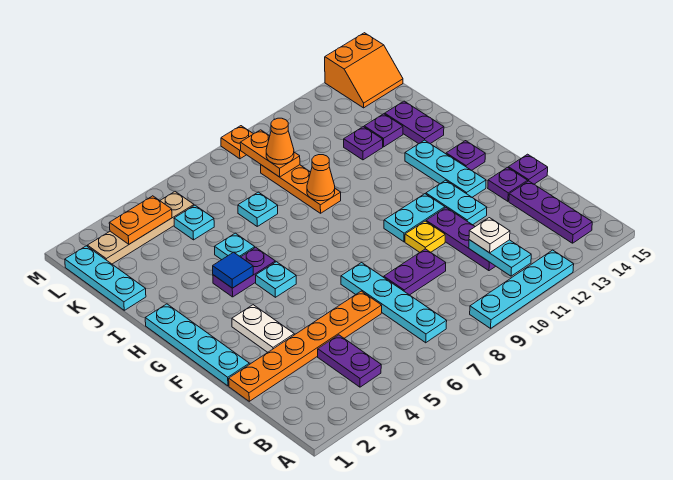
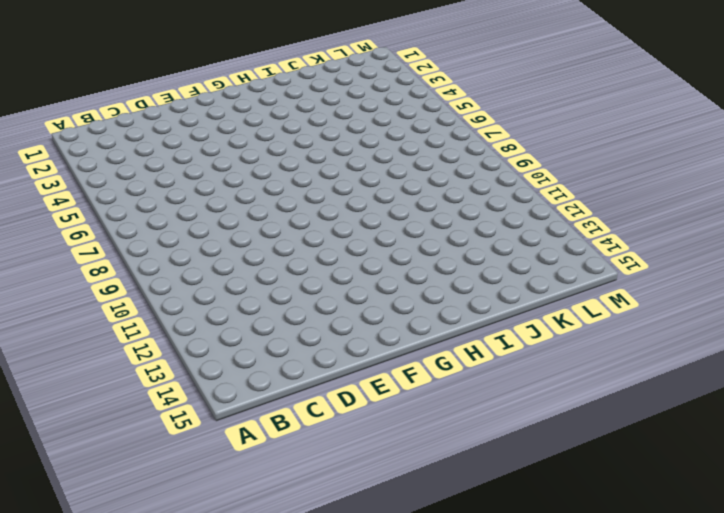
none -> cyan 1x4 plate [470,250,574,328]
none -> purple 1x2 plate [318,335,381,387]
none -> cyan 1x4 plate [341,263,447,343]
none -> purple 1x3 plate [509,181,592,243]

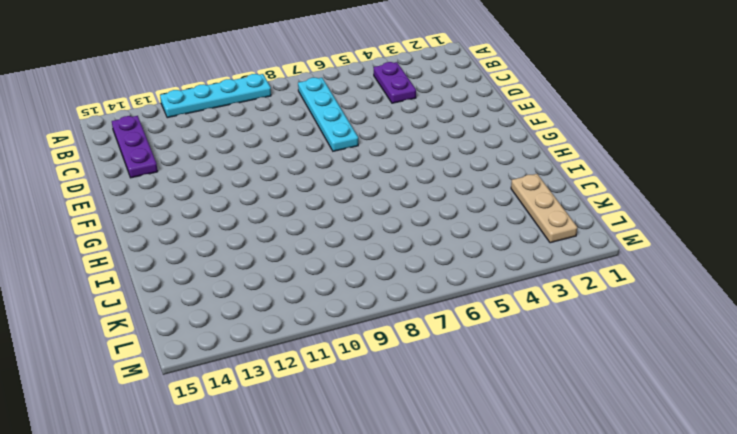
tan 1x3 plate [511,174,577,243] -> tan 1x4 plate [87,192,194,264]
none -> purple 1x3 plate [426,208,496,271]
none -> orange 1x6 plate [229,291,382,401]
none -> purple 1x2 plate [384,249,446,295]
none -> cyan 1x4 plate [145,304,249,386]

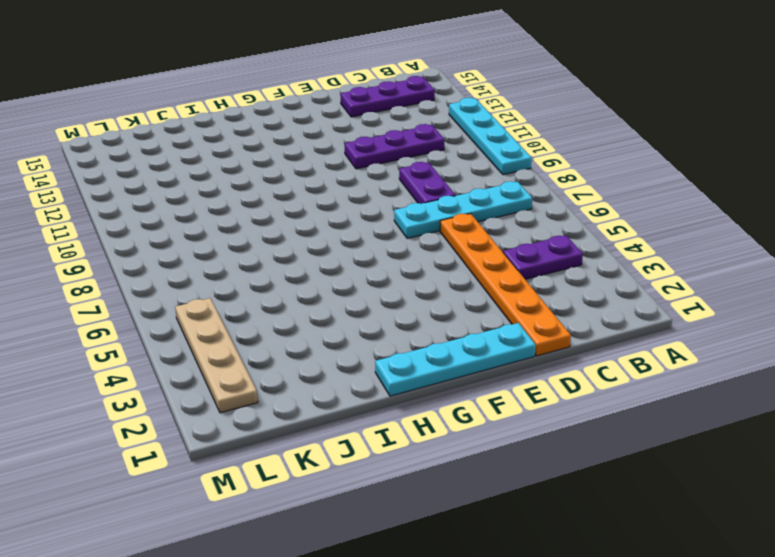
none -> white 1x2 plate [232,305,294,352]
none -> yellow 1x1 plate [405,221,445,252]
none -> cyan 1x2 plate [426,180,487,225]
none -> purple 1x1 plate [488,167,528,201]

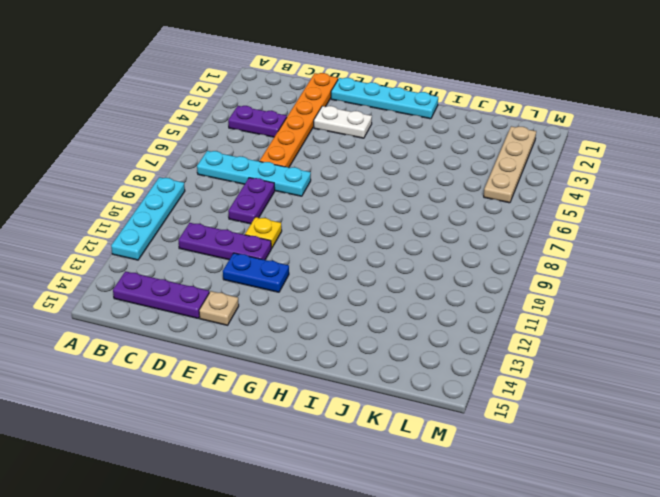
blue 1x2 plate [223,253,289,292] -> cyan 1x2 plate [426,180,487,225]
tan 1x1 plate [199,291,239,325] -> purple 1x1 plate [488,167,528,201]
none -> purple 1x1 plate [508,154,548,184]
none -> cyan 1x2 plate [384,194,445,242]
none -> cyan 1x3 plate [405,140,486,197]
none -> cyan 1x1 plate [256,262,296,297]

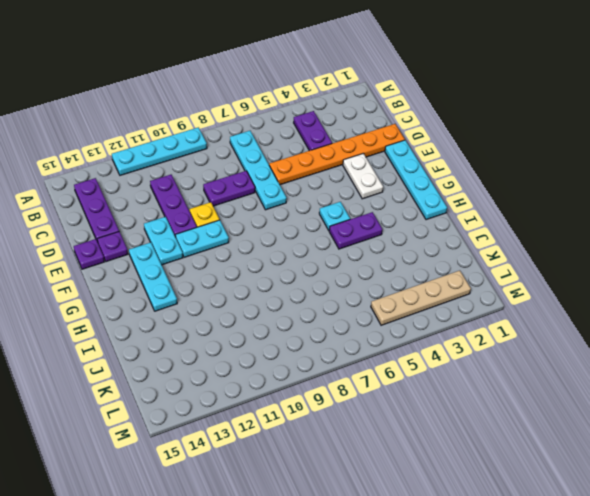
none -> purple 1x1 plate [446,141,485,170]
none -> cyan 1x1 plate [214,233,255,260]
none -> orange 1x3 plate [261,165,341,213]
none -> purple 1x2 plate [385,101,444,144]

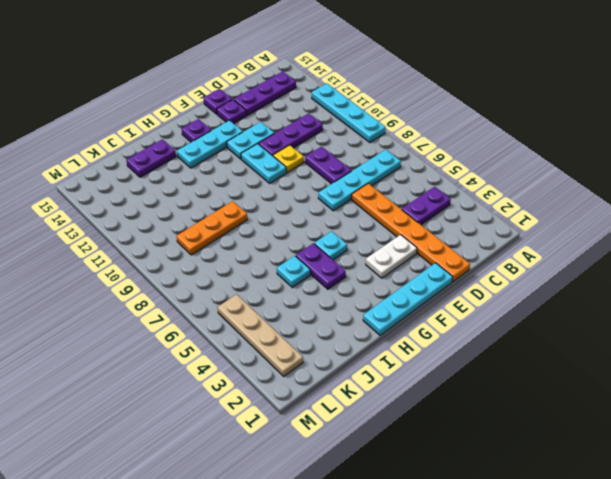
none -> cyan 1x3 plate [65,246,146,310]
none -> cyan 1x1 plate [238,192,278,226]
none -> purple 1x1 plate [344,127,383,160]
none -> purple 1x1 plate [364,114,403,147]

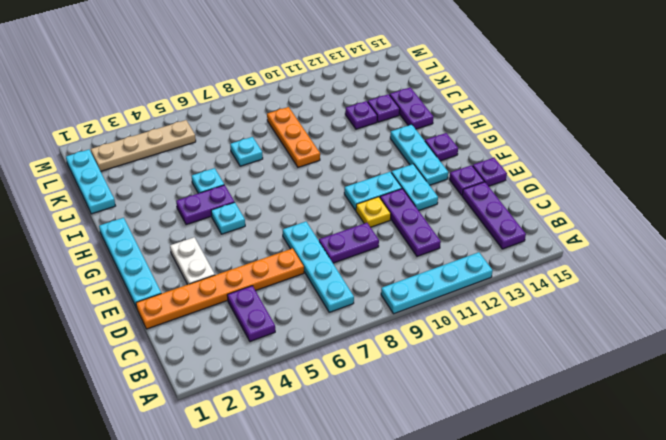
none -> cyan 1x1 plate [174,205,214,240]
none -> orange 2x2 slope [325,33,403,108]
none -> orange 1x1 plate [221,126,253,159]
none -> cyan 1x2 plate [469,240,531,276]

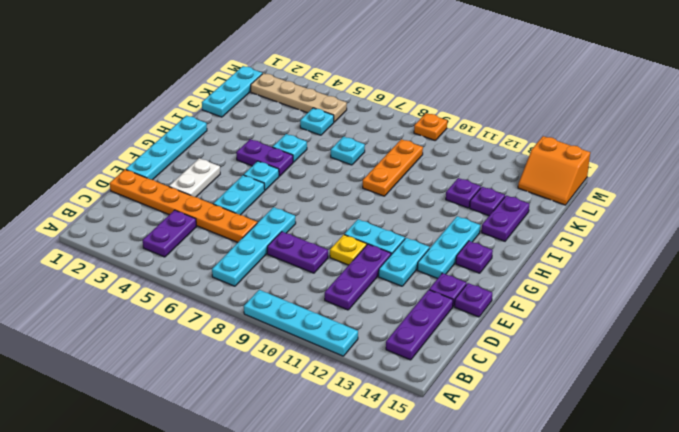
cyan 1x2 plate [214,175,265,215] -> cyan 1x2 plate moved to [469,240,531,276]
none -> blue 1x1 tile [213,252,253,288]
none -> orange 1x1 cone [307,155,335,201]
none -> orange 1x2 plate [240,130,300,177]
none -> orange 1x2 plate [109,196,172,244]

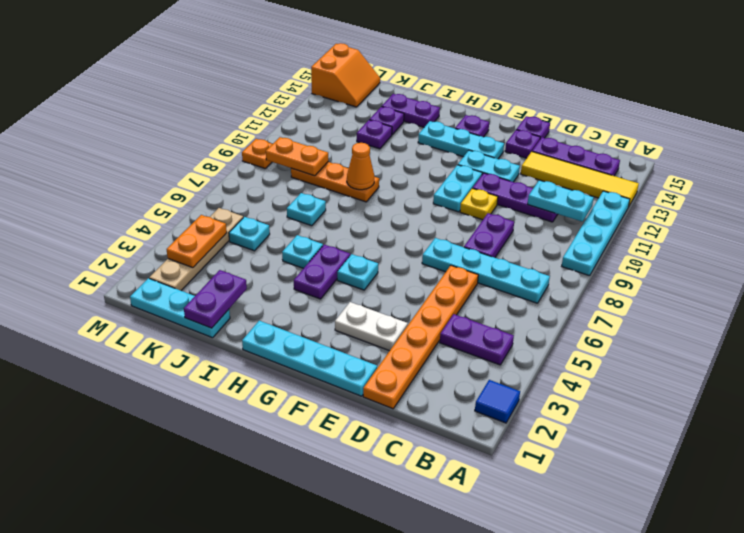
blue 1x1 tile [475,380,520,423] -> blue 1x1 tile moved to [213,252,253,288]
yellow 1x4 tile [521,152,639,206] -> none
purple 1x2 plate [184,270,247,328] -> none
none -> white 1x1 plate [469,218,510,253]
none -> orange 1x1 cone [266,118,294,164]

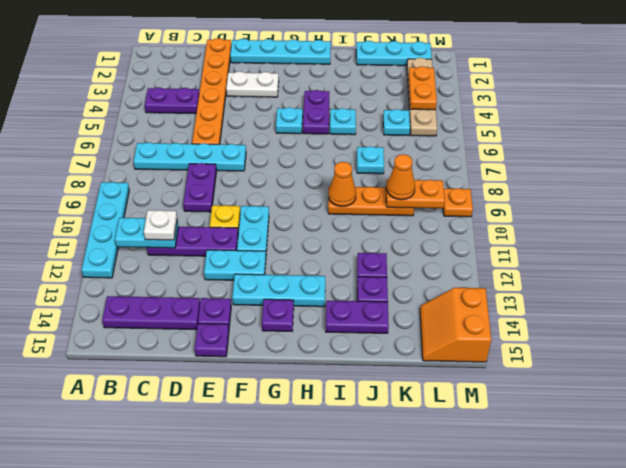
none -> blue 1x1 tile [213,252,253,288]

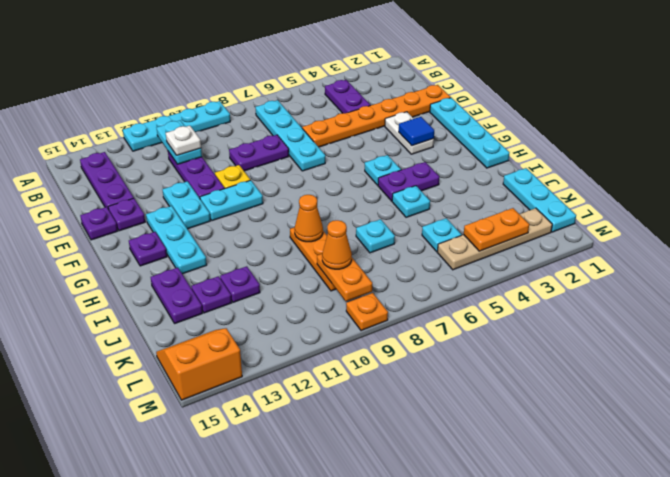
blue 1x1 tile [399,117,434,146] -> blue 1x1 tile moved to [213,252,253,288]

